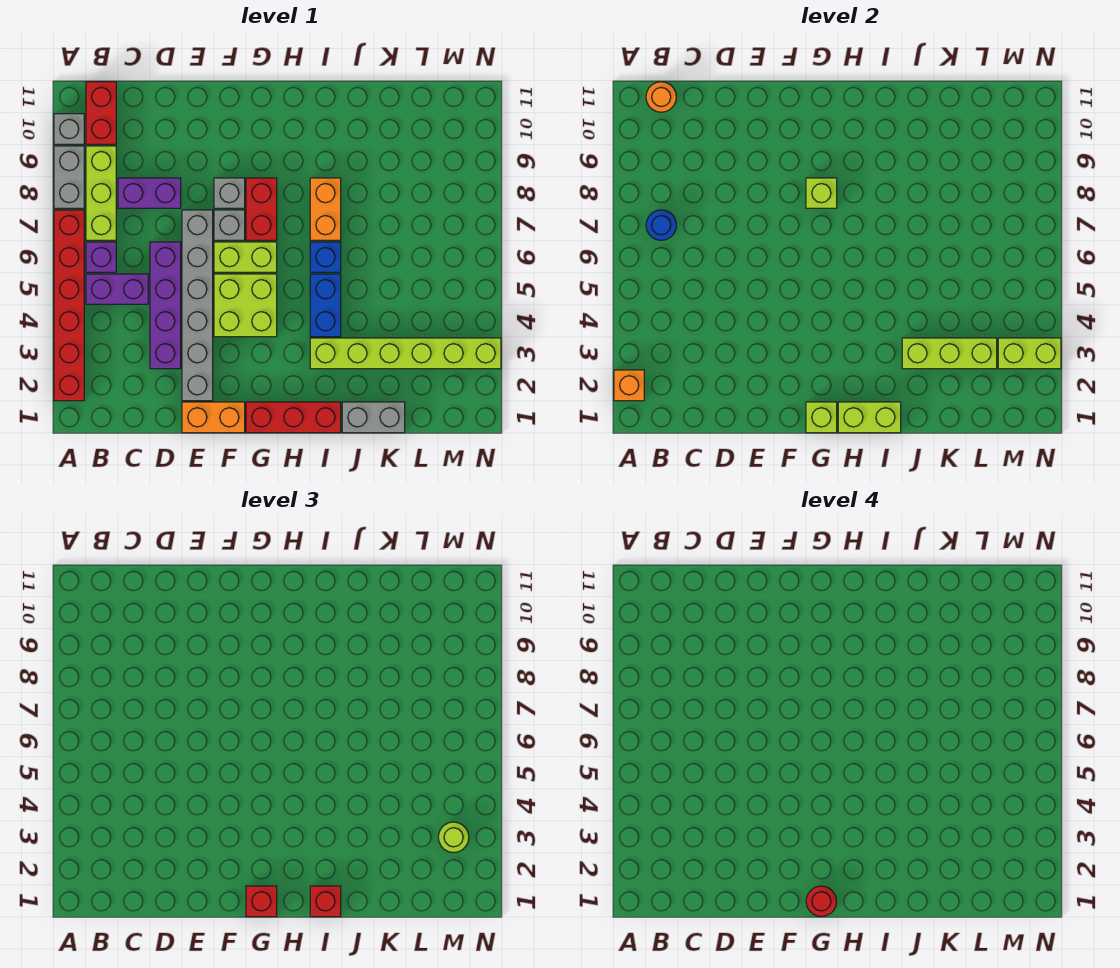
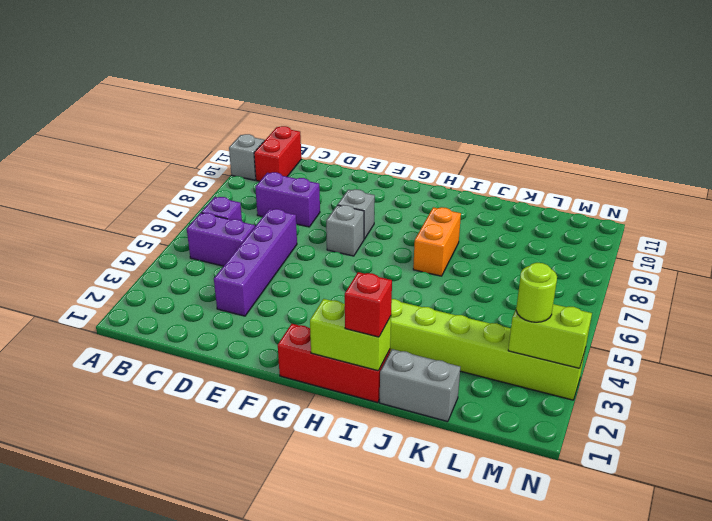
none -> red 1x6 brick [54,210,84,401]
none -> grey 1x2 brick [54,146,84,208]
none -> lime 1x3 brick [86,146,116,240]
none -> orange 1x2 brick [182,402,245,433]

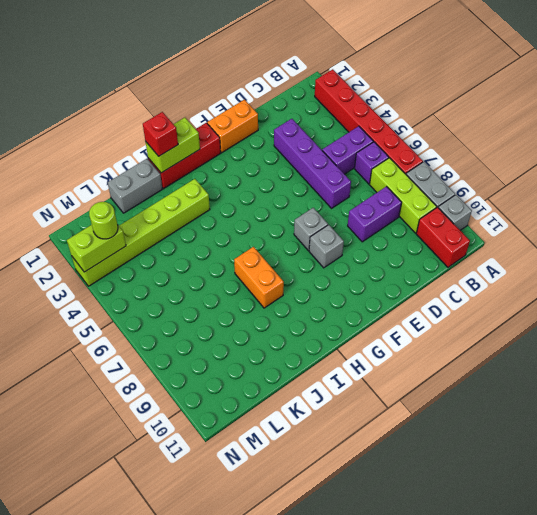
none -> grey 1x6 brick [182,210,213,401]
none -> lime 2x2 brick [214,274,277,337]
none -> lime 1x2 brick [214,242,277,272]
none -> red 1x2 brick [246,178,277,240]

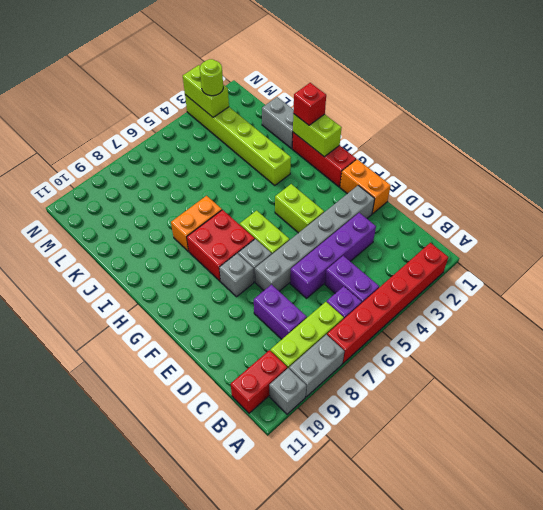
lime 1x2 brick [275,184,324,233] -> lime 2x2 brick [214,274,277,337]
red 2x2 brick [187,210,255,281] -> red 1x2 brick [246,178,277,240]
none -> blue 1x2 brick [310,274,341,337]
none -> blue 1x1 brick [310,242,341,272]
none -> orange 1x1 brick [614,370,644,401]
none -> blue 1x1 round brick [646,210,676,240]

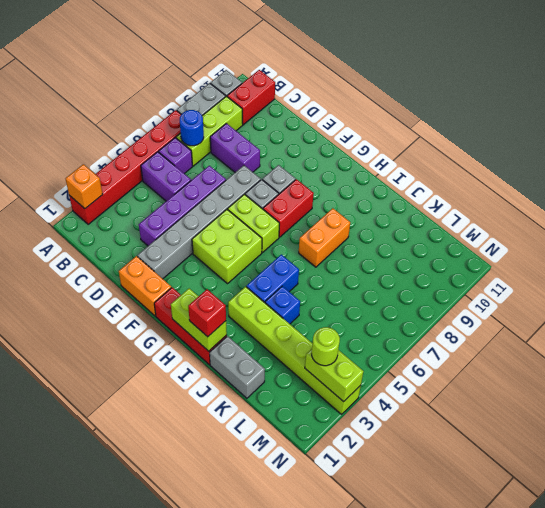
blue 1x1 brick [265,286,300,324] -> blue 1x1 brick moved to [310,242,341,272]
none -> orange 1x1 round brick [646,82,676,112]
none -> lime 1x1 brick [806,402,837,433]
none -> lime 1x1 brick [806,178,837,208]
none -> lime 1x3 brick [902,338,997,369]

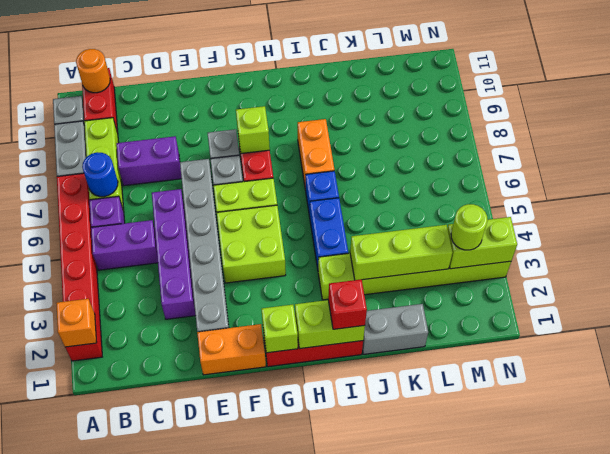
none -> red 1x1 brick [246,886,277,917]
none -> red 1x1 round brick [806,886,837,917]

